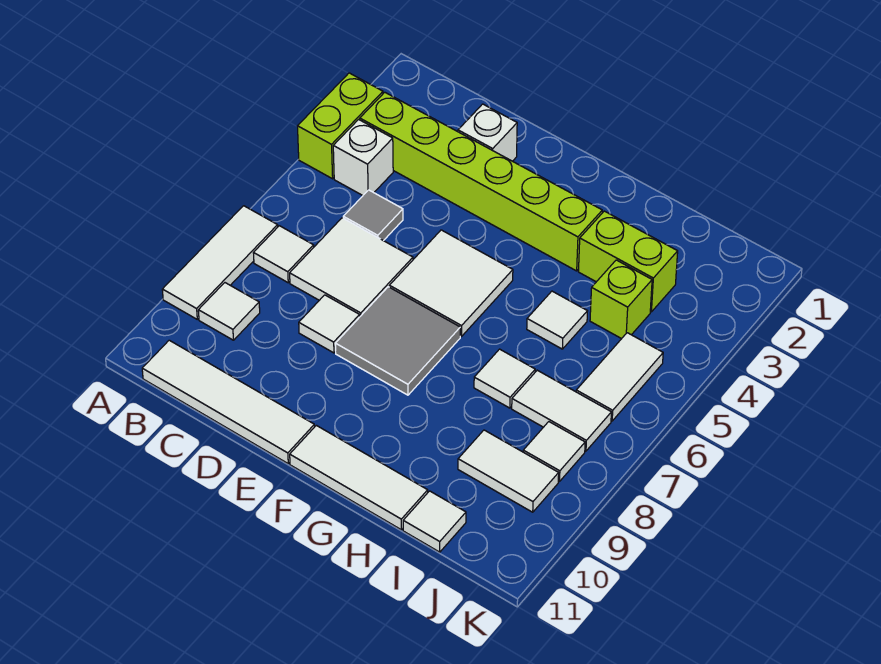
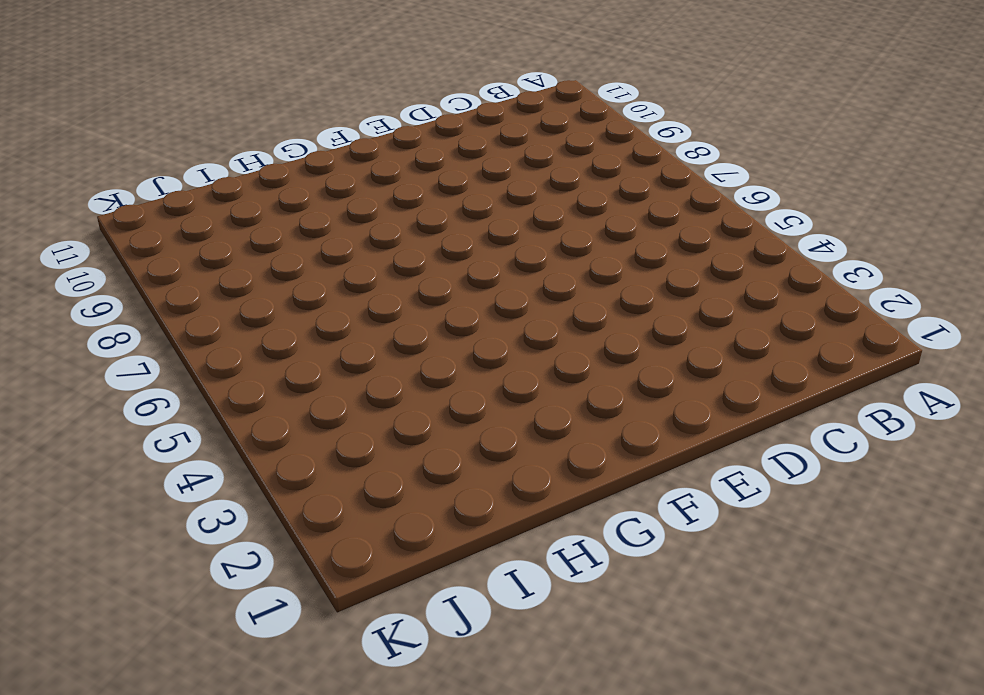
none -> lime 1x2 brick [298,73,383,179]
none -> white 1x3 tile [162,206,278,319]
none -> lime 1x6 brick [360,92,602,271]

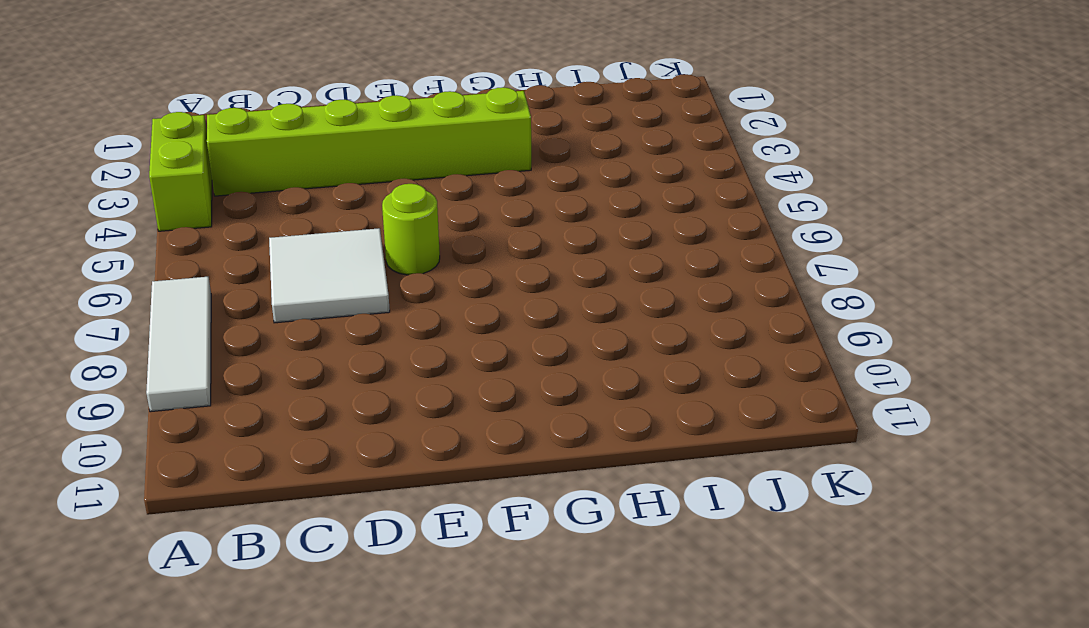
lime 1x1 round brick [382,184,440,275] -> white 2x2 tile [389,230,513,336]
none -> white 1x1 brick [333,120,393,195]
none -> white 1x1 tile [254,226,314,283]
none -> white 1x1 tile [198,283,260,340]

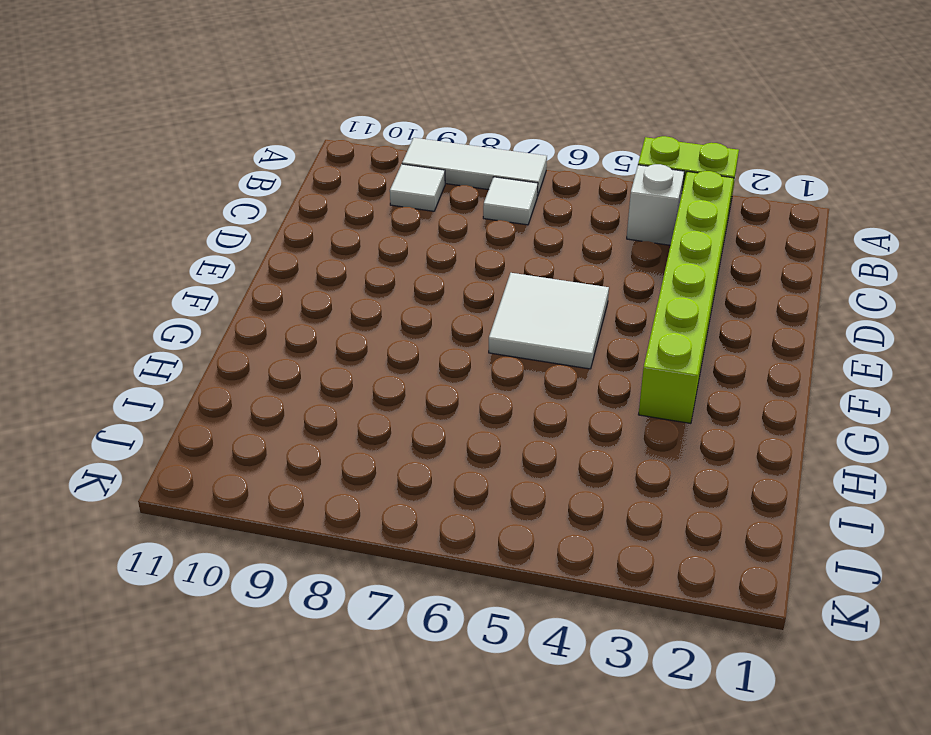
none -> white 1x4 tile [142,340,315,463]
none -> grey 1x1 tile [343,190,403,241]
none -> white 2x2 tile [290,218,413,316]

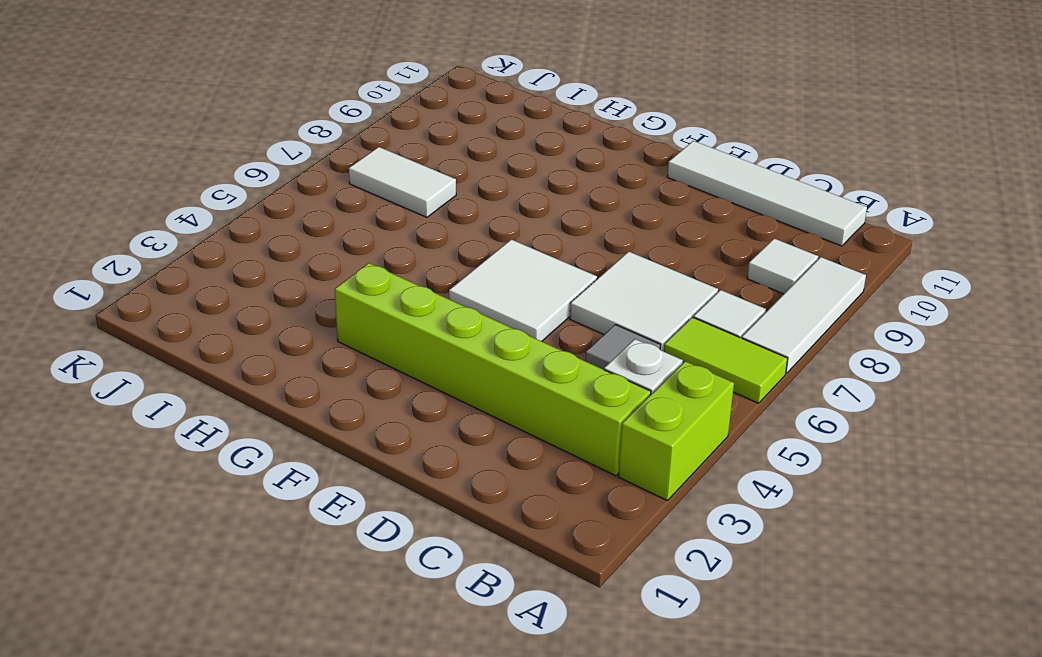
lime 1x2 tile [664,317,788,403] -> none
none -> white 1x1 brick [458,104,517,161]
none -> white 1x1 tile [299,295,360,353]
none -> grey 2x2 tile [335,287,460,395]

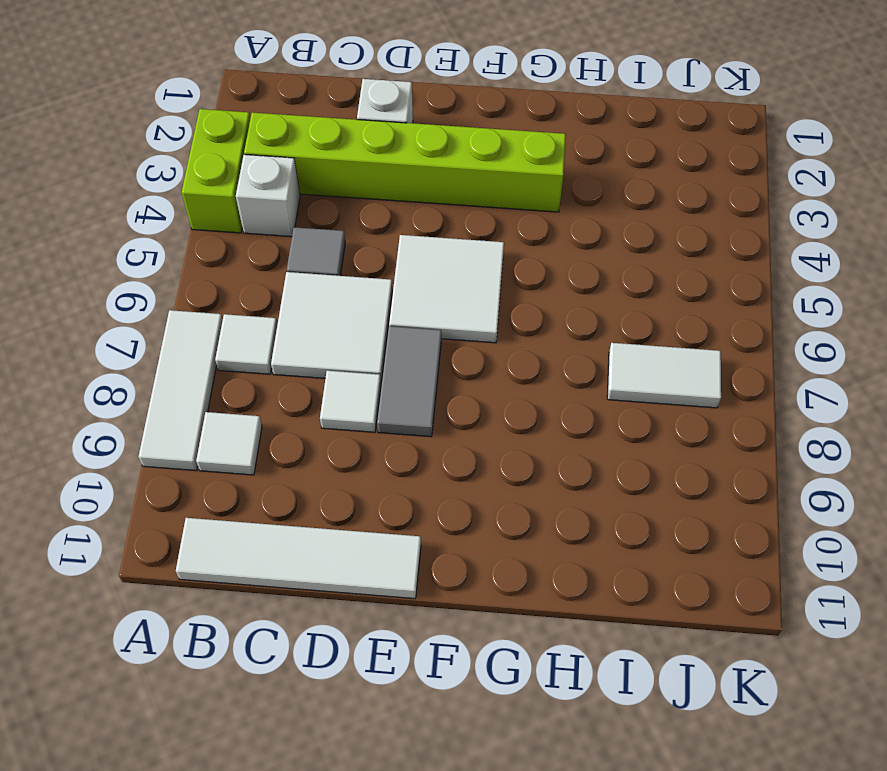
grey 1x2 tile [377,326,441,437] -> grey 2x2 tile [335,287,460,395]
none -> white 1x3 tile [290,425,428,530]
none -> lime 1x2 brick [578,211,678,312]
none -> white 1x1 tile [527,291,587,349]

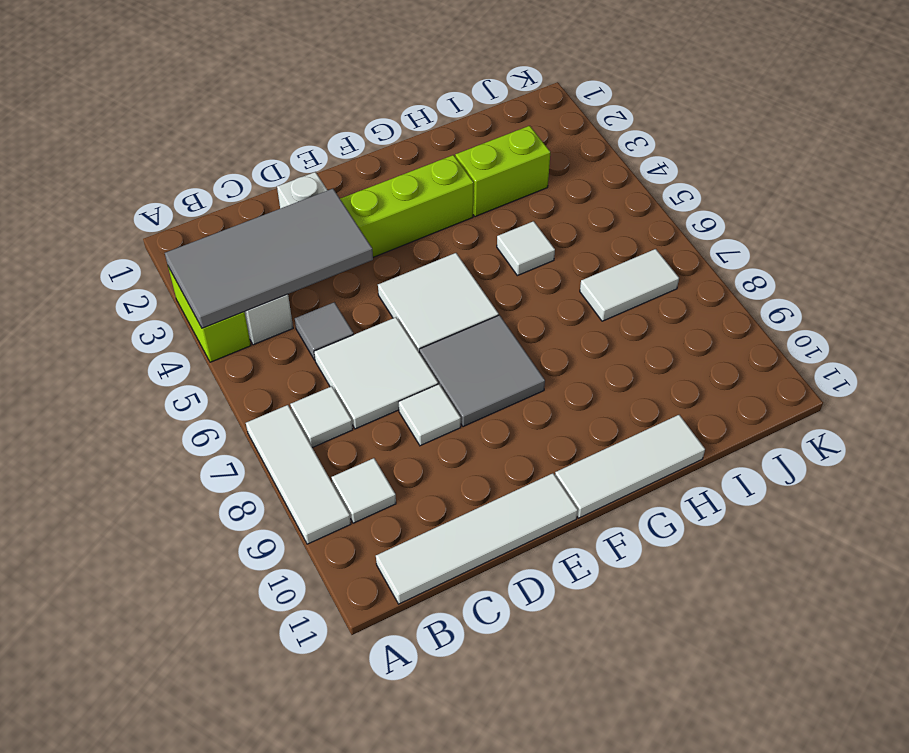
grey 2x4 tile [165,189,373,328] -> none
none -> white 1x1 tile [474,349,535,408]
none -> lime 1x1 brick [590,260,652,339]
none -> white 1x2 tile [458,430,559,512]

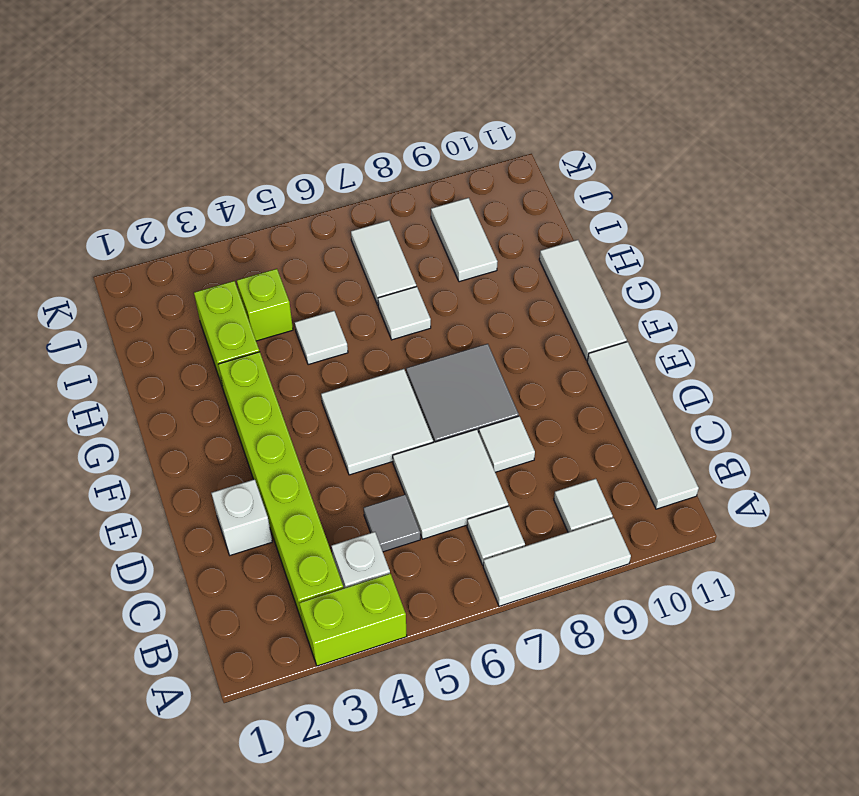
none -> white 1x1 tile [403,491,466,552]
none -> white 1x2 tile [576,333,663,421]
none -> white 1x1 tile [523,422,585,482]

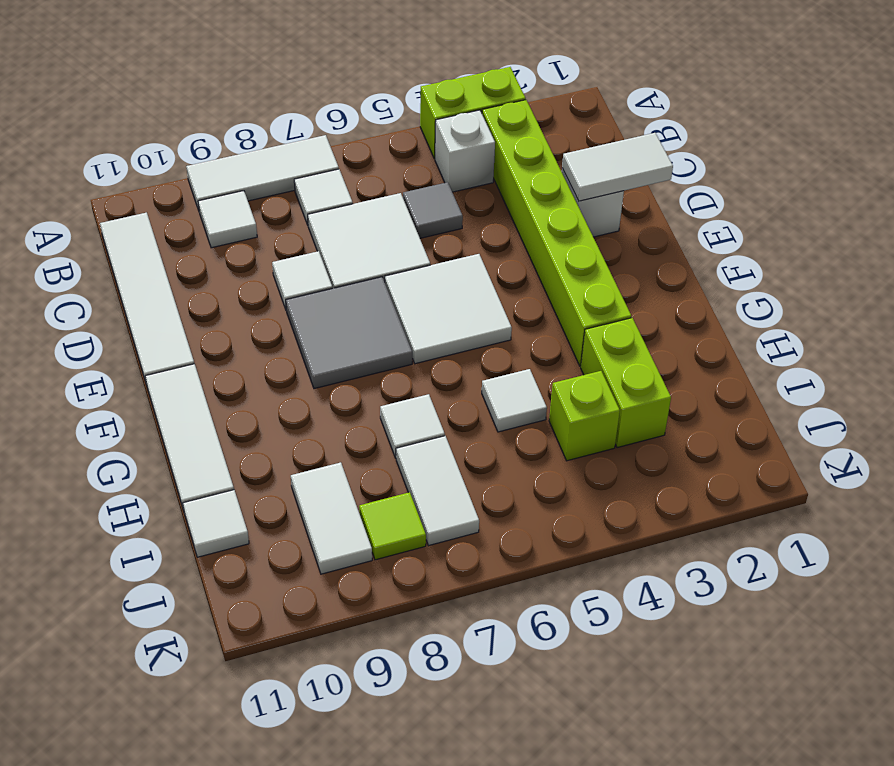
white 1x2 tile [562,133,673,201] -> white 1x2 tile moved to [576,333,663,421]
lime 1x1 tile [359,492,426,560] -> white 1x1 tile [523,422,585,482]

